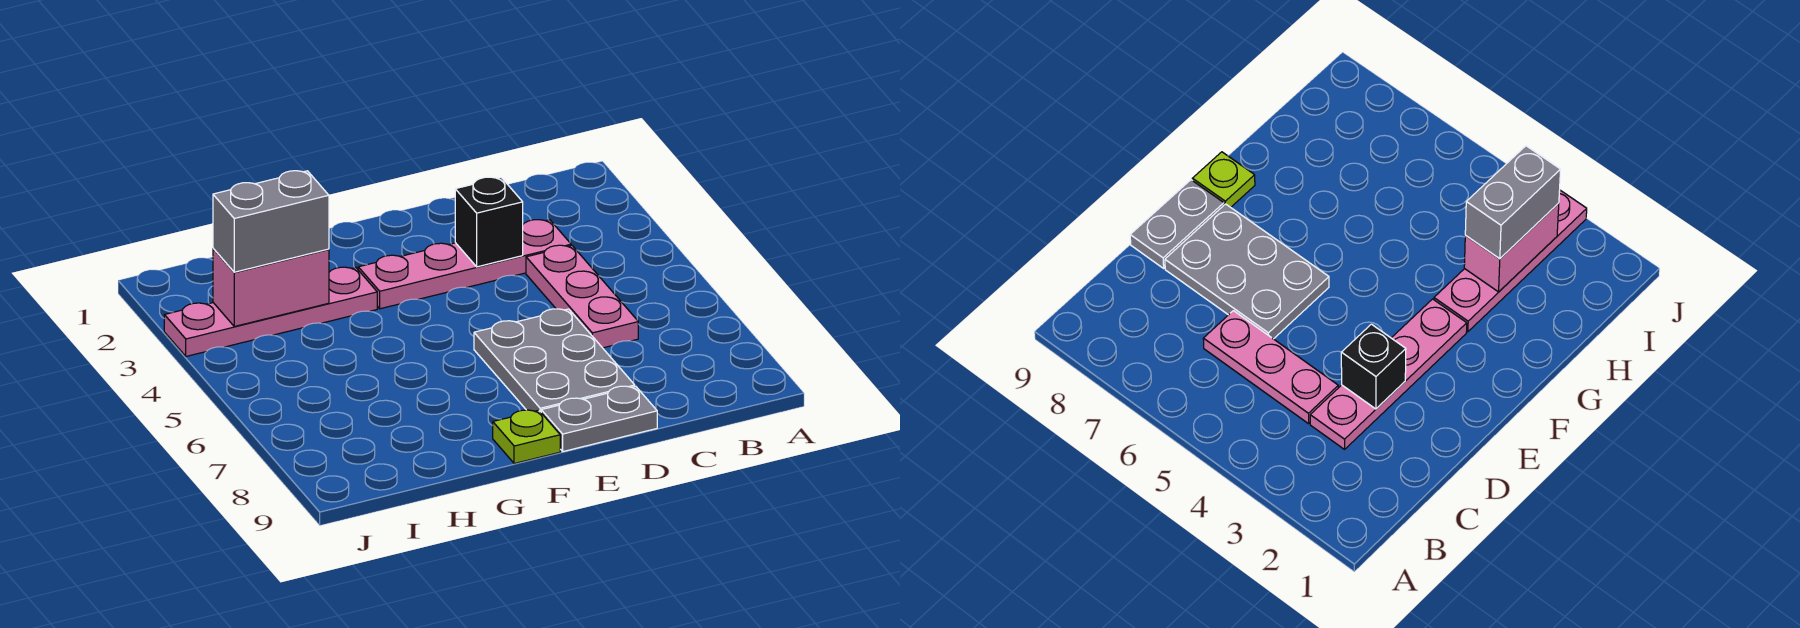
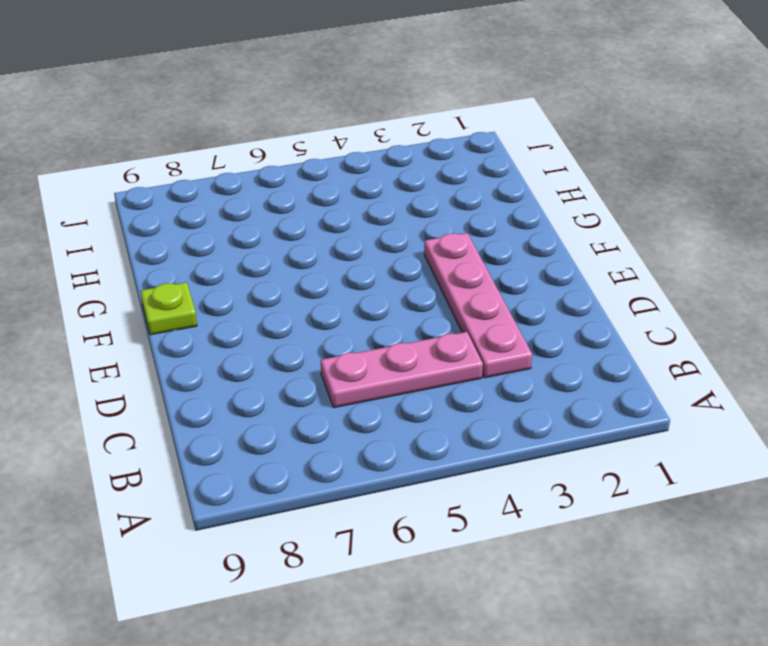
none -> grey 2x3 plate [474,309,635,412]
none -> grey 1x2 plate [541,386,657,451]

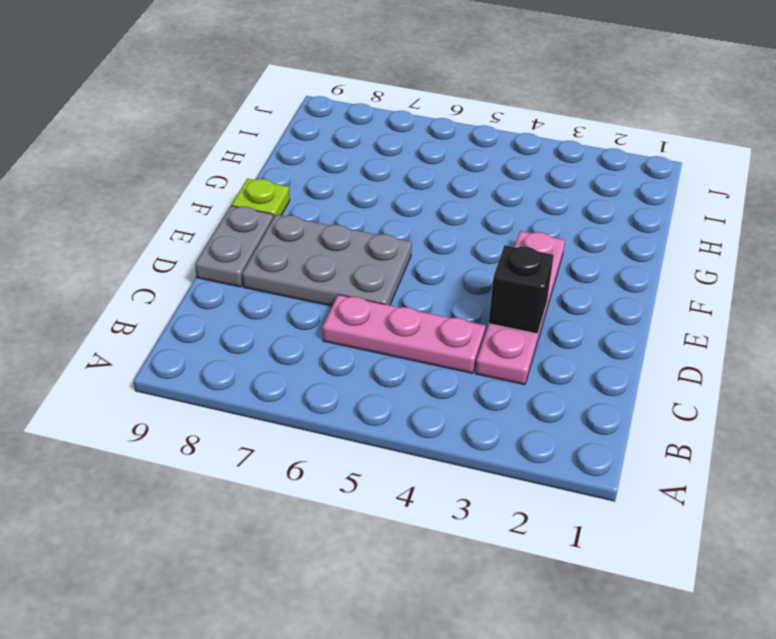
none -> pink 1x4 plate [164,267,377,356]
none -> pink 1x2 brick [213,249,329,326]

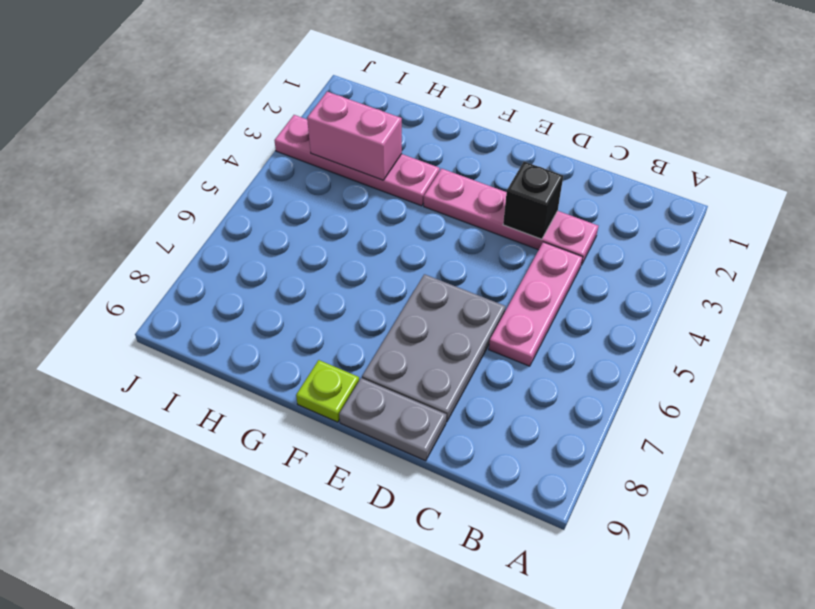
none -> grey 1x2 brick [213,171,329,272]

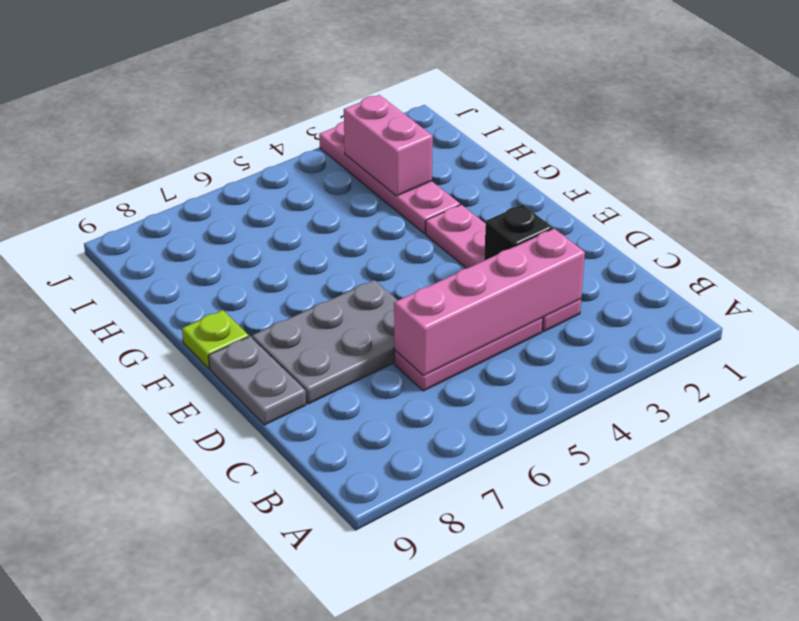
pink 1x4 brick [394,229,585,375] -> none
none -> grey 1x2 brick [213,171,329,272]

